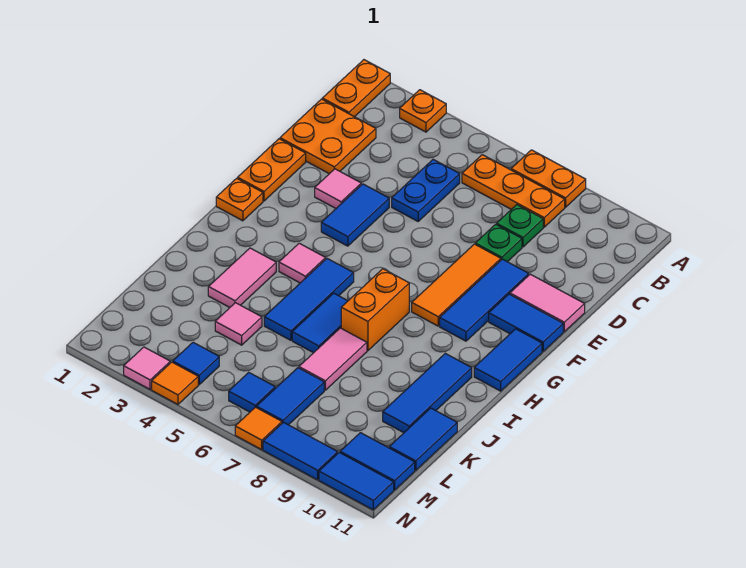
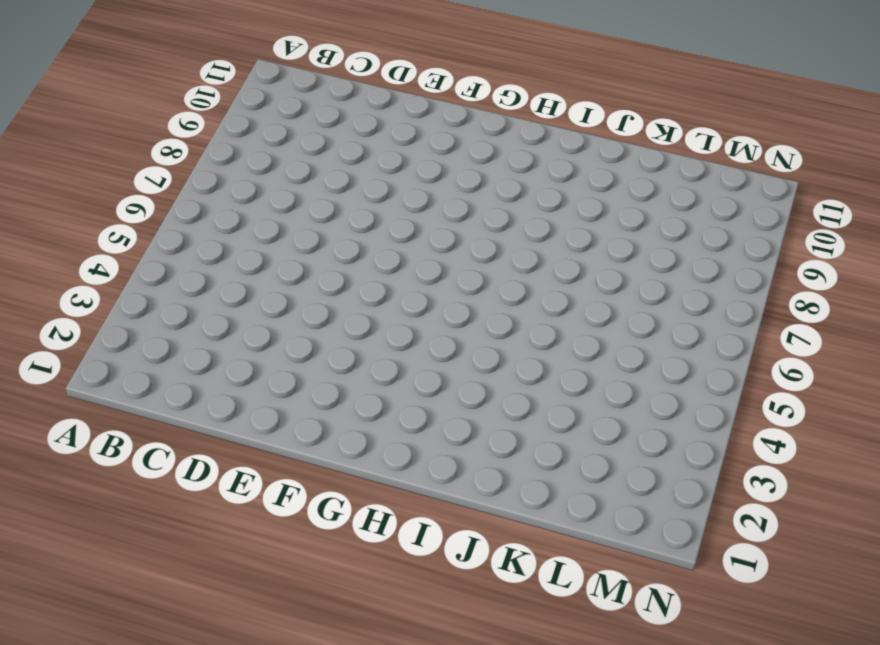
none -> orange 1x2 plate [322,60,390,117]
none -> orange 1x1 plate [400,90,446,132]
none -> orange 1x2 plate [511,150,586,207]
none -> orange 1x3 plate [462,155,565,227]

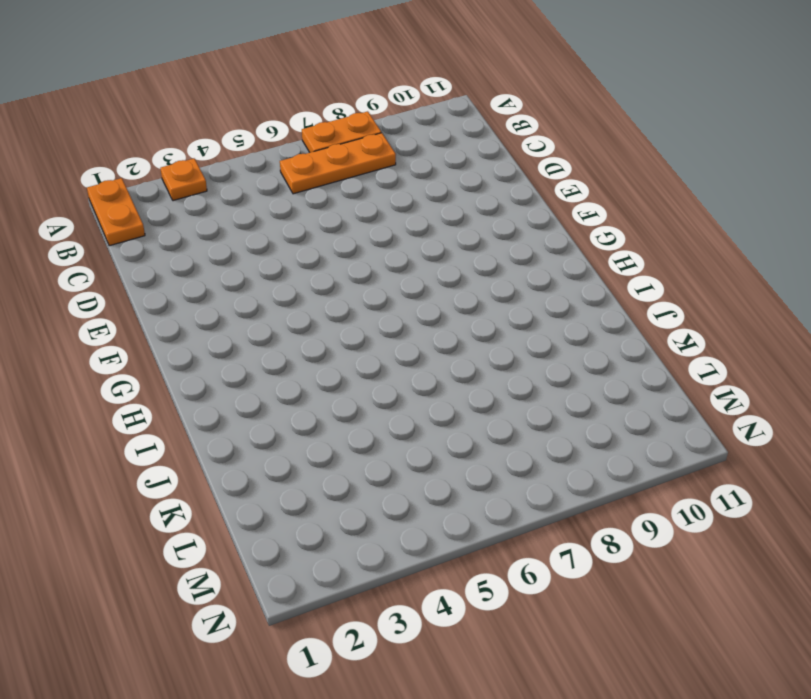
none -> orange 2x2 plate [280,99,376,174]
none -> blue 1x2 plate [392,159,460,221]
none -> green 1x1 plate [497,205,543,247]
none -> green 1x1 plate [475,224,522,262]

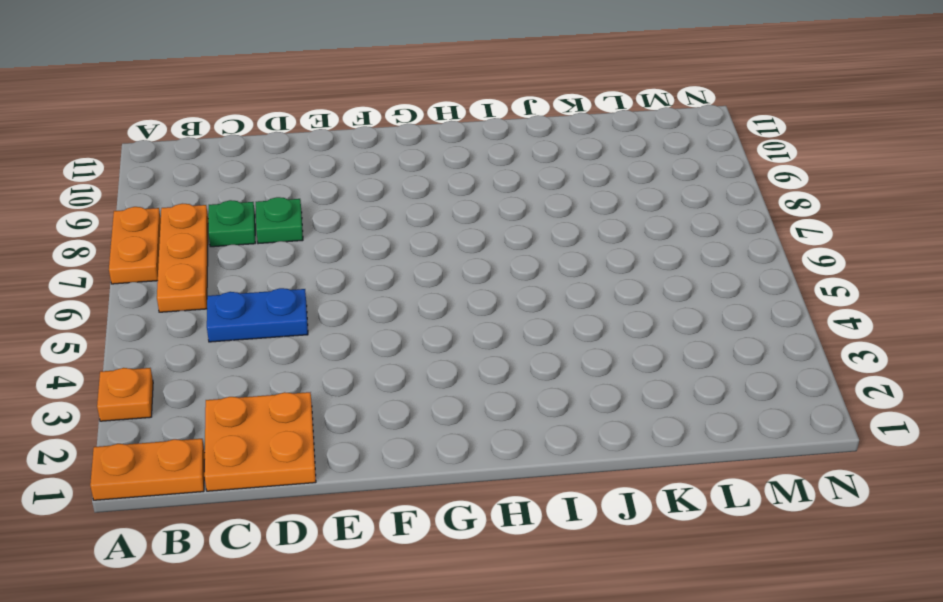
none -> orange 1x2 plate [238,139,306,201]
none -> pink 1x1 tile [315,169,361,208]
none -> blue 1x2 tile [321,184,389,246]
none -> orange 1x3 tile [412,244,501,326]

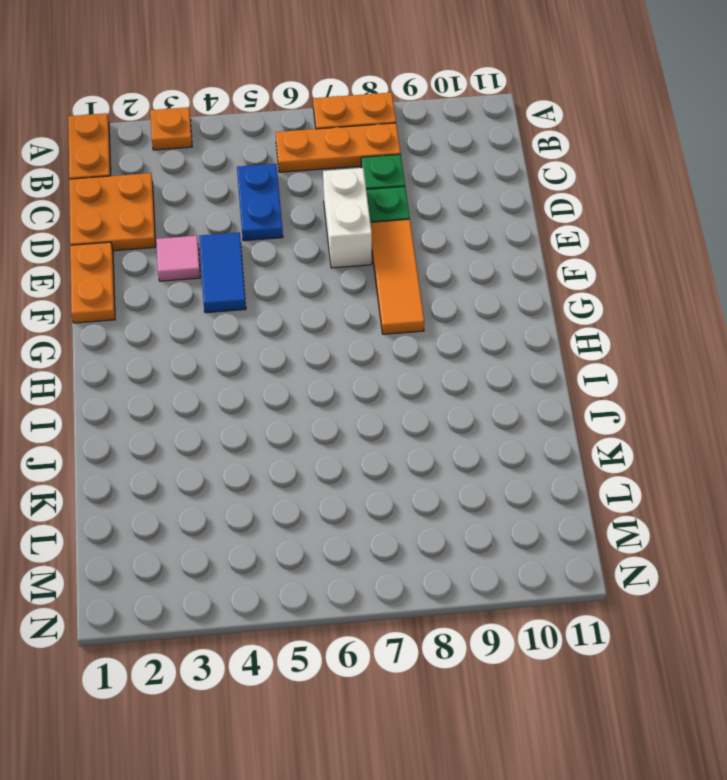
white 1x2 brick [323,168,372,268] -> none
none -> blue 1x3 tile [440,259,529,341]
none -> pink 1x2 tile [510,274,585,332]
none -> blue 1x2 tile [489,294,563,351]
none -> orange 1x1 plate [216,178,263,221]

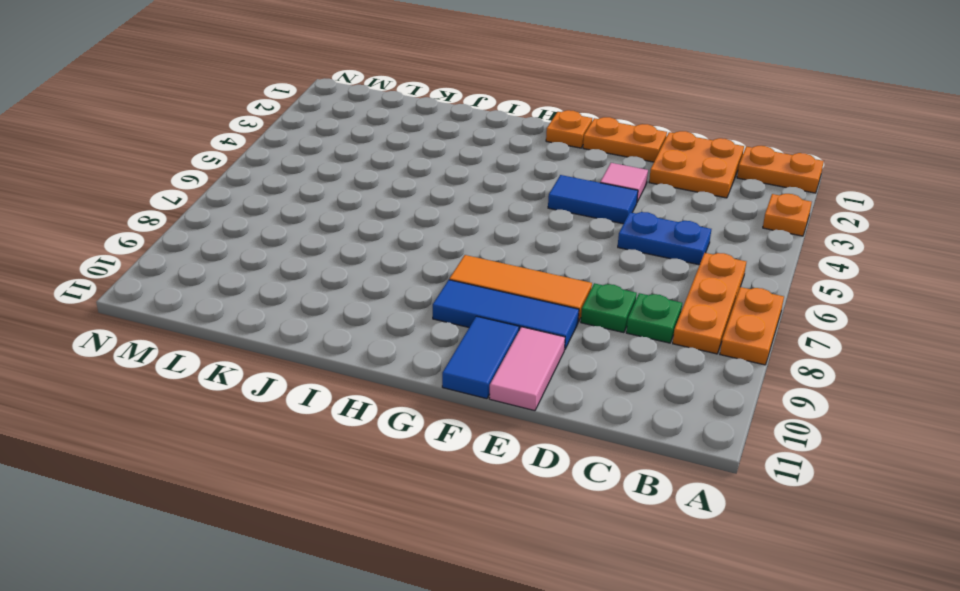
none -> blue 1x2 tile [474,329,542,391]
none -> pink 1x1 tile [279,243,326,283]
none -> blue 1x3 tile [264,259,354,340]
none -> orange 1x2 brick [341,269,409,351]

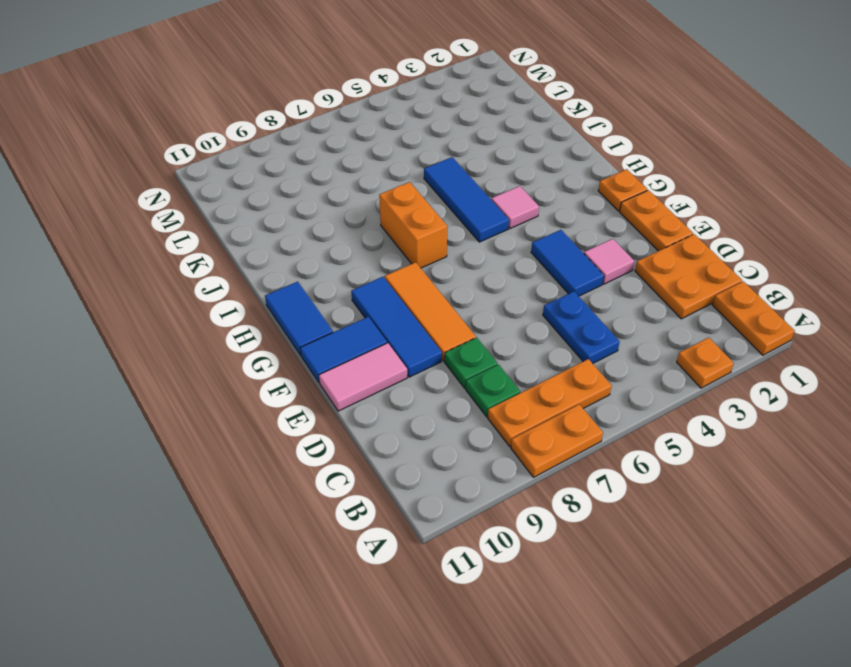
none -> pink 1x2 tile [208,248,276,307]
none -> blue 1x2 tile [292,293,347,353]
none -> blue 1x3 tile [383,353,472,433]
none -> pink 1x2 tile [299,328,367,390]

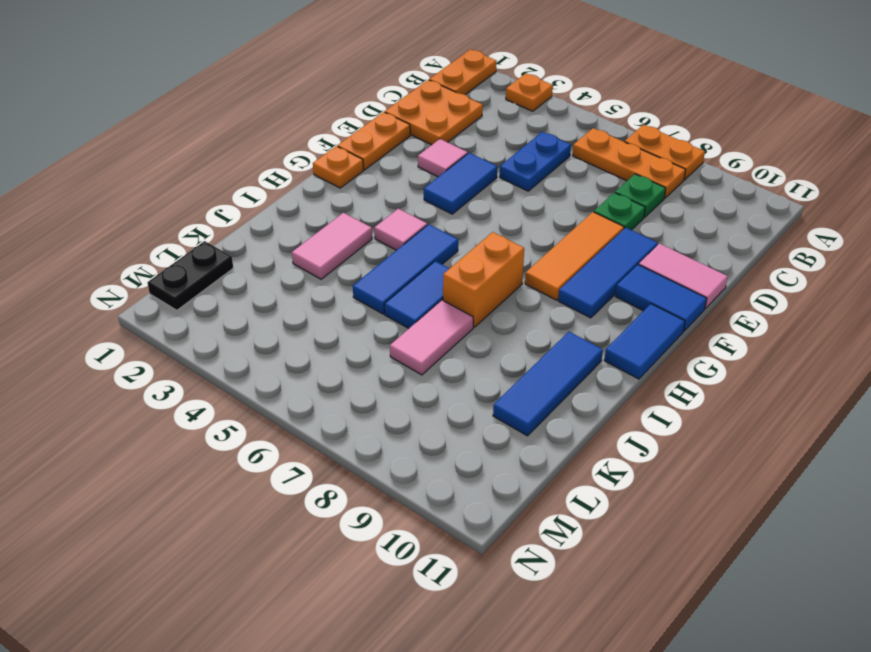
black 1x2 plate [147,241,233,310] -> none
none -> pink 1x1 tile [215,303,262,345]
none -> blue 1x2 tile [389,408,457,470]
none -> blue 1x2 tile [256,368,324,425]
none -> blue 1x1 tile [173,342,219,385]

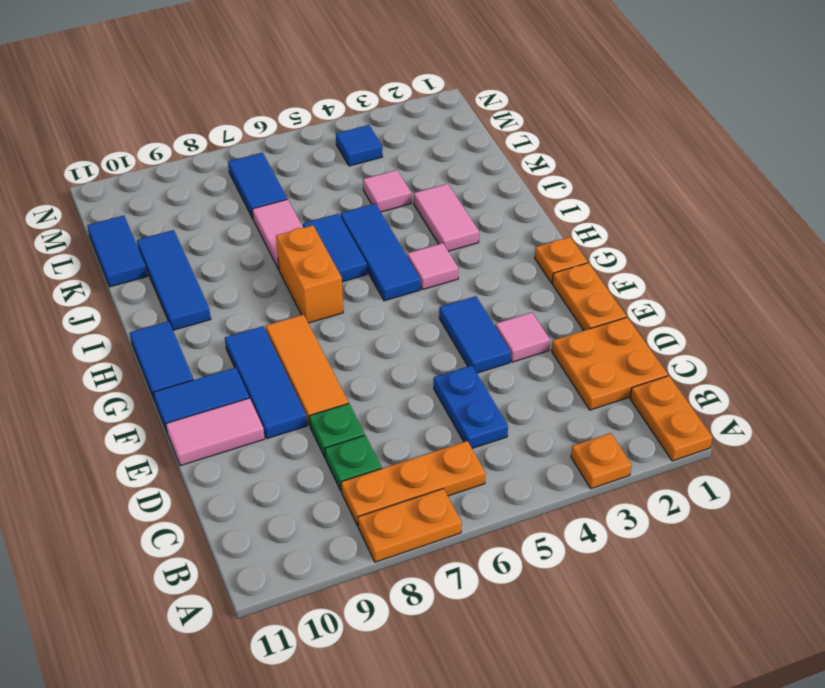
none -> blue 1x1 tile [229,372,275,412]
none -> blue 1x2 tile [340,433,415,490]
none -> pink 1x1 tile [124,347,170,389]
none -> orange 1x1 tile [152,362,198,404]

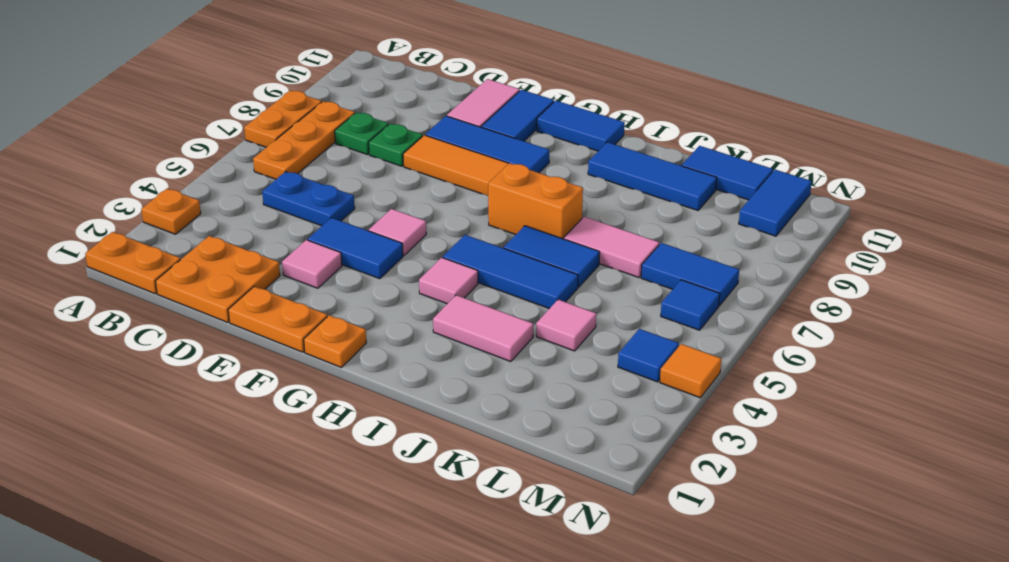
pink 1x1 tile [369,209,426,256] -> pink 1x1 tile moved to [124,347,170,389]
none -> orange 1x1 tile [235,407,282,450]
none -> blue 1x2 tile [263,422,338,480]
none -> blue 1x2 tile [319,453,394,510]

